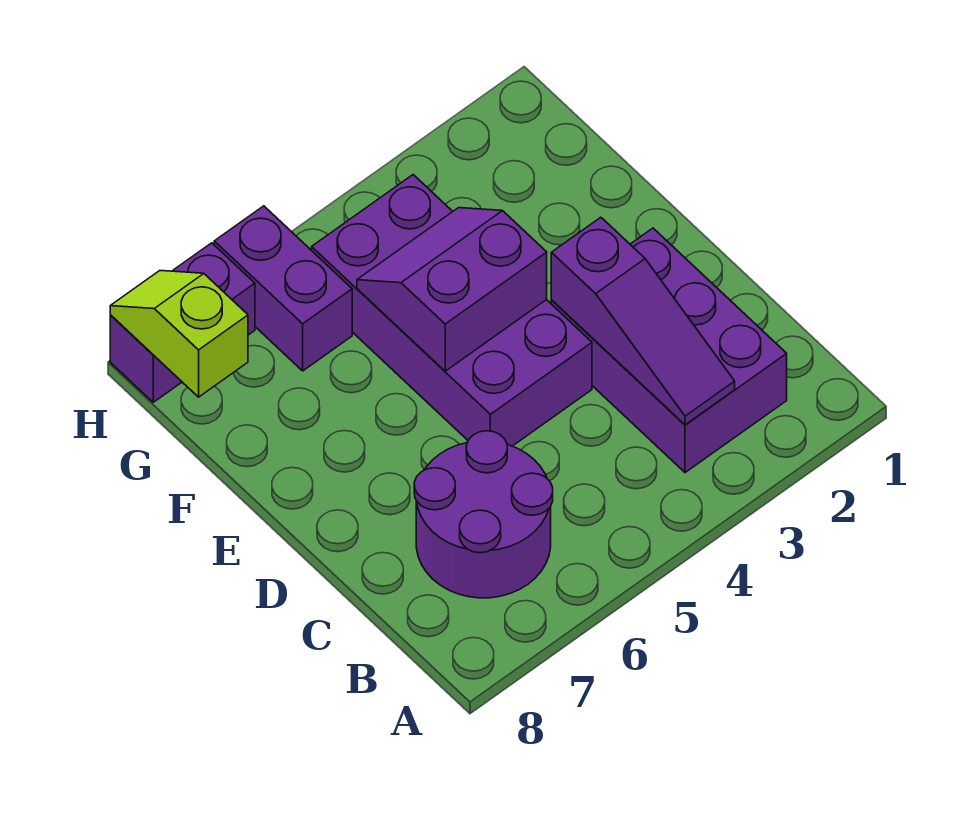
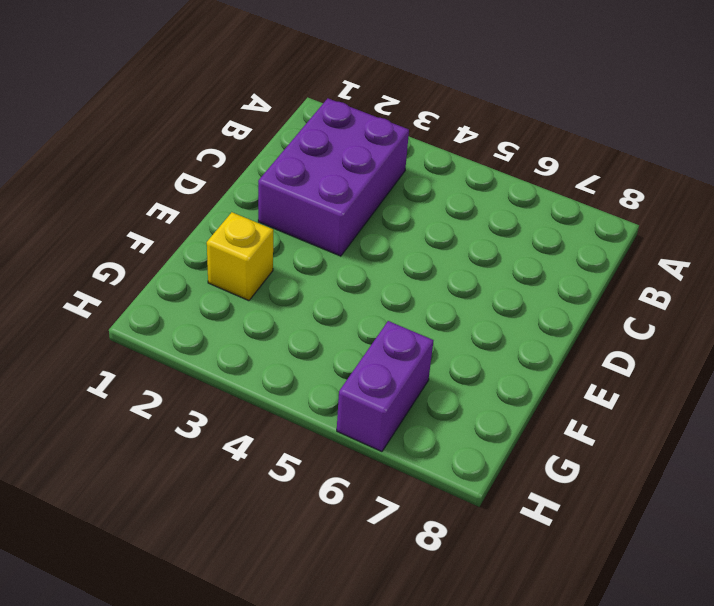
yellow 1x1 brick [207,212,273,301] -> none
none -> purple 2x2 round brick [414,431,553,598]
none -> purple 2x4 brick [312,175,592,446]

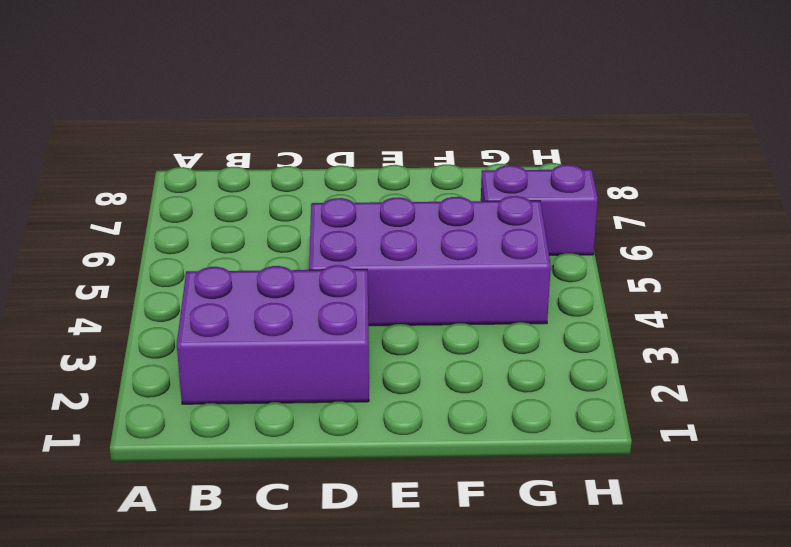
none -> purple 2x2 round brick [414,431,553,598]
none -> purple 1x2 brick [110,243,255,402]

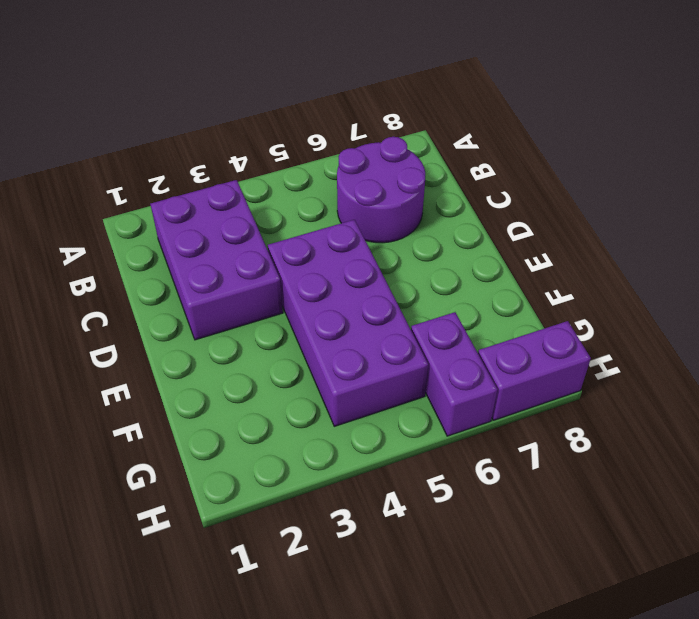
none -> purple 1x3 slope [551,217,735,425]
none -> purple 2x2 slope [357,208,547,371]

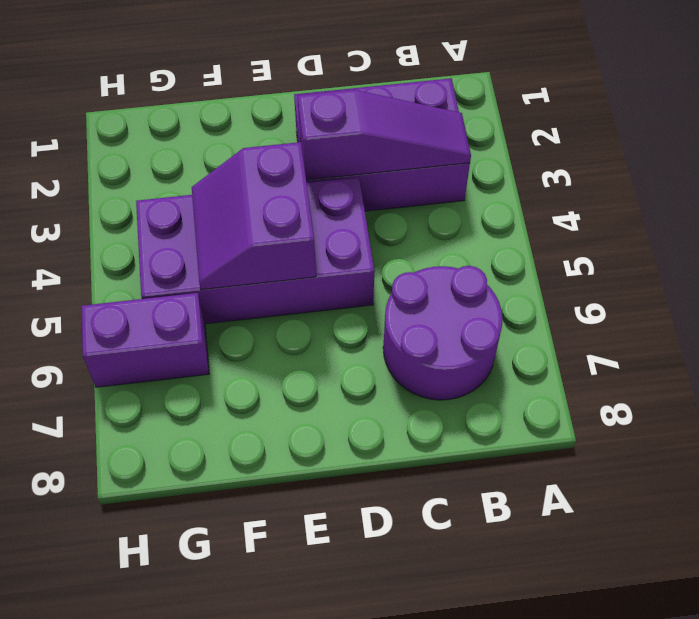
none -> purple 1x2 brick [110,243,255,402]
none -> lime 1x2 slope [110,271,248,397]

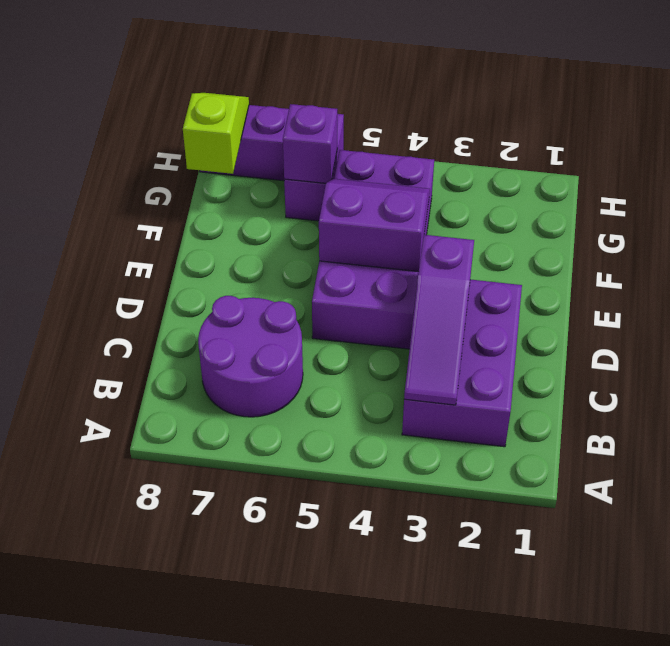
purple 1x1 brick [283,104,337,183] -> none

